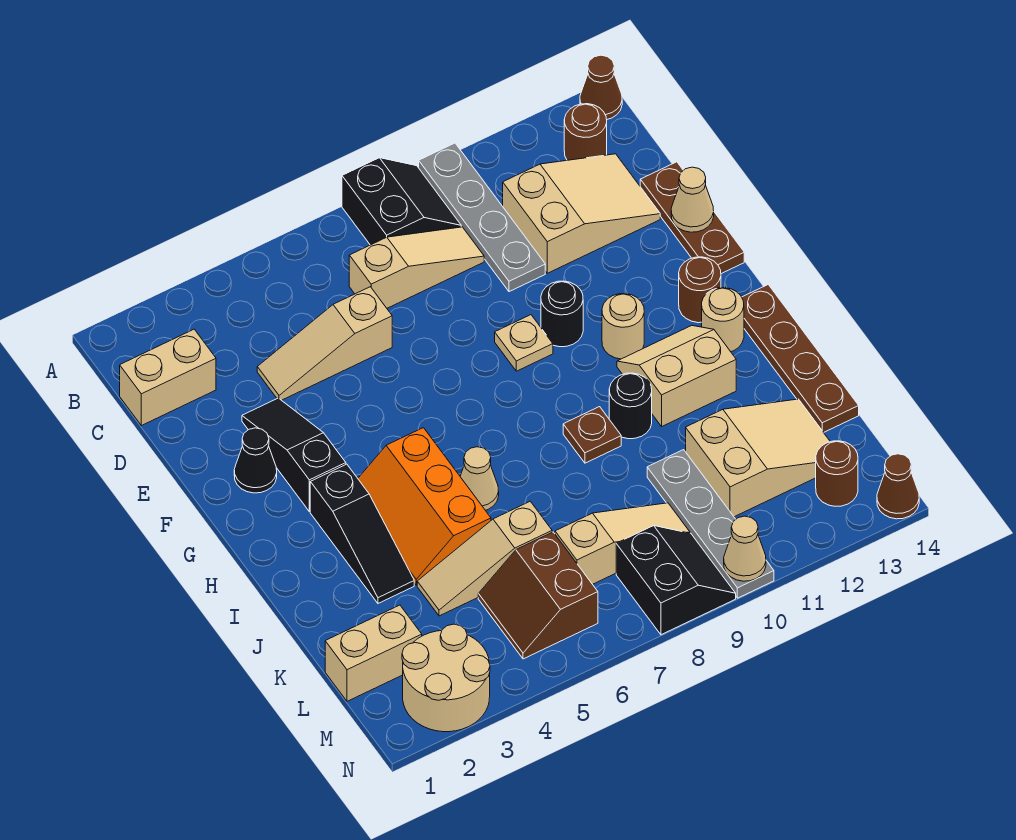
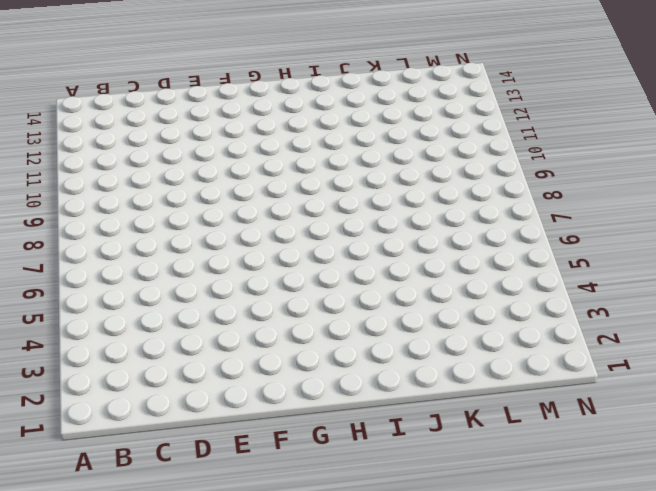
none -> black 2x2 slope [342,158,461,245]
none -> grey 1x4 plate [419,143,545,292]
none -> brown 1x1 cone [580,55,622,119]
none -> brown 1x1 round brick [564,104,607,160]

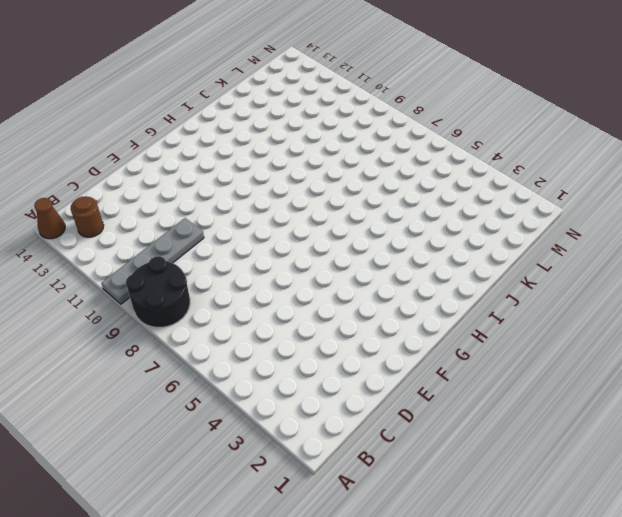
black 2x2 round brick [126,256,190,327] -> black 2x2 slope [342,158,461,245]
none -> tan 1x2 brick [120,329,216,426]
none -> tan 1x3 slope [349,227,484,308]
none -> tan 2x3 slope [503,154,660,273]
none -> tan 1x3 slope [257,287,392,400]

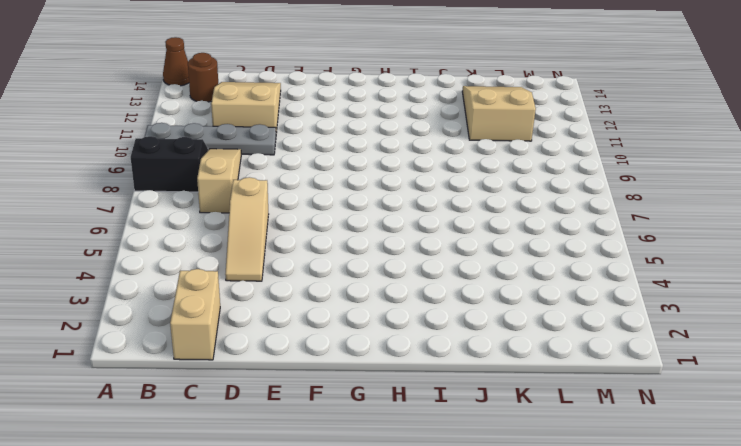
none -> brown 1x3 plate [640,162,744,274]
none -> black 1x3 slope [242,398,346,512]
none -> black 1x1 cone [234,428,277,493]
none -> tan 1x1 plate [495,315,553,371]

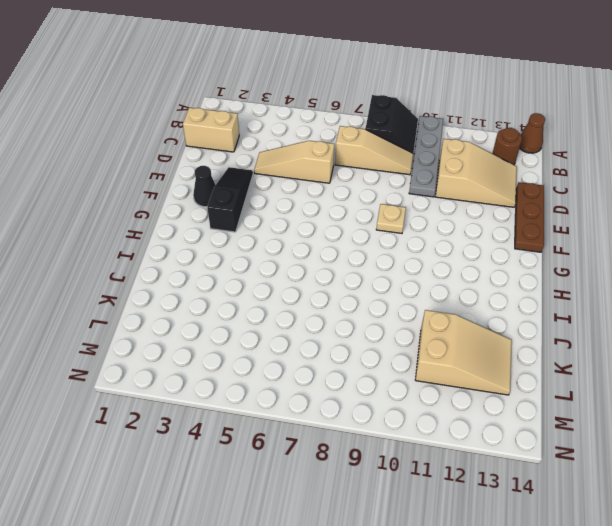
none -> black 1x1 round brick [541,281,583,347]
none -> tan 1x1 round brick [602,294,644,359]
none -> brown 1x1 round brick [679,257,721,323]
none -> black 1x3 slope [310,464,414,603]

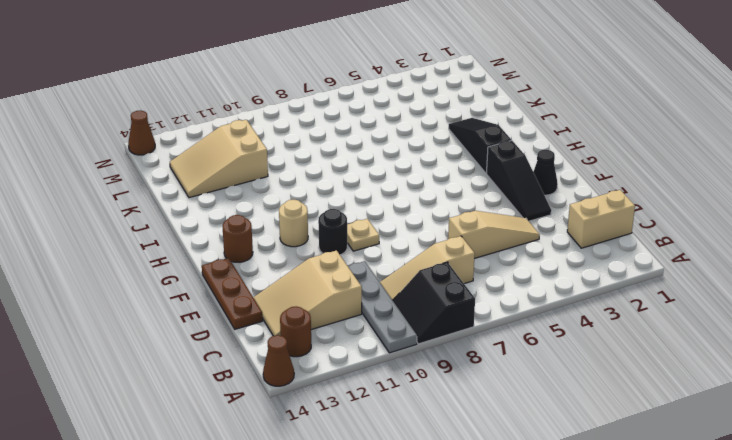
none -> orange 2x3 slope [358,428,491,585]
none -> tan 2x2 slope [617,326,736,426]
none -> tan 1x1 round brick [702,288,744,352]
none -> brown 1x4 plate [742,285,859,433]

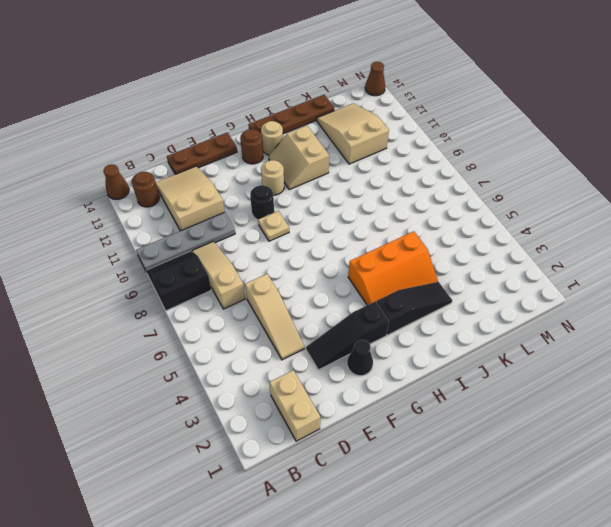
none -> tan 1x1 cone [460,447,499,510]
none -> brown 1x1 plate [563,407,621,463]
none -> black 1x1 round brick [609,373,652,439]
none -> tan 1x3 slope [417,501,552,616]

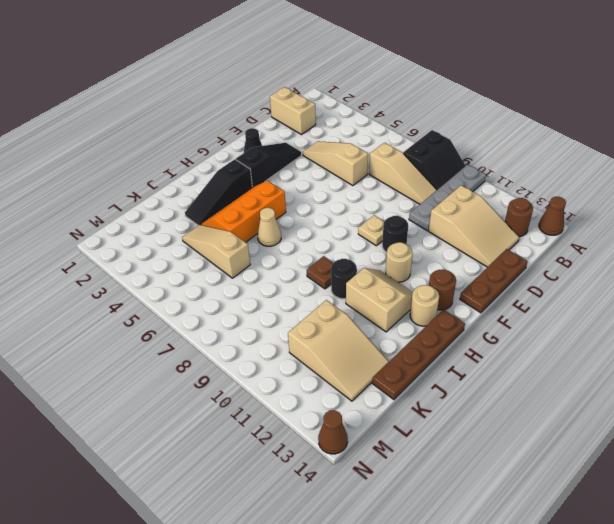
none -> grey 1x4 plate [647,450,774,598]
none -> tan 1x2 brick [325,605,422,701]
none -> brown 2x2 slope [478,532,598,659]
none -> tan 1x3 slope [555,503,690,584]

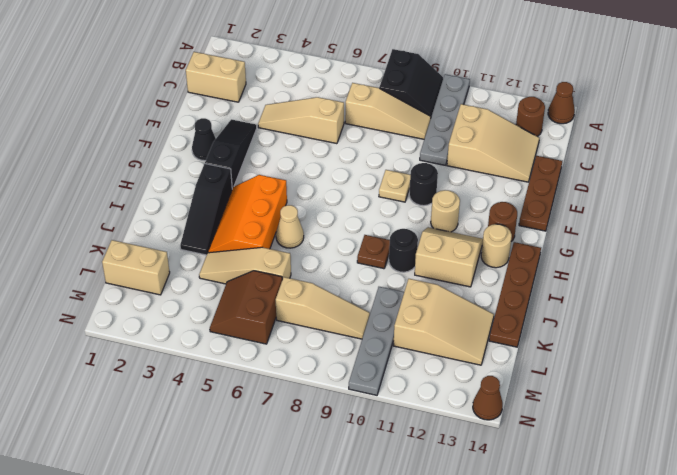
none -> tan 2x2 round brick [402,624,490,732]
none -> black 2x2 slope [616,526,736,635]
none -> brown 1x1 round brick [816,441,858,506]
none -> tan 1x1 cone [671,167,714,232]

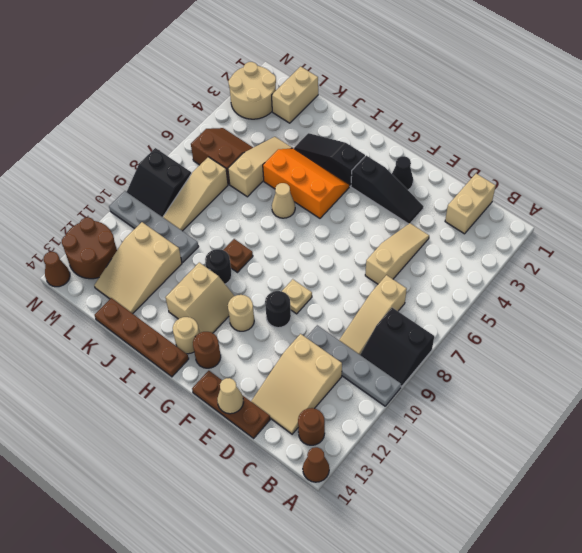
brown 2x2 round brick [62,217,117,279] -> brown 1x1 round brick [816,441,858,506]
none -> tan 1x1 cone [724,516,766,581]

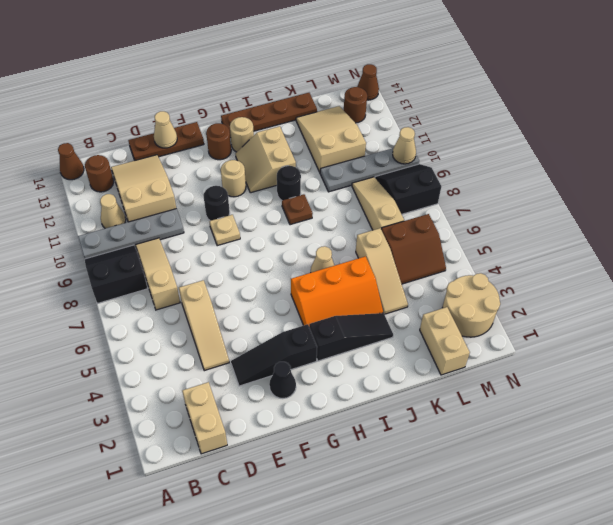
tan 1x1 cone [100,194,126,228] -> none

